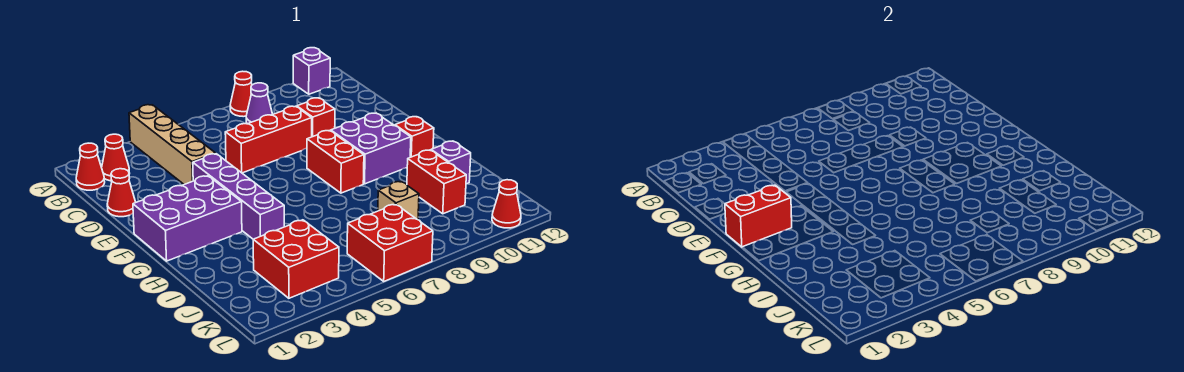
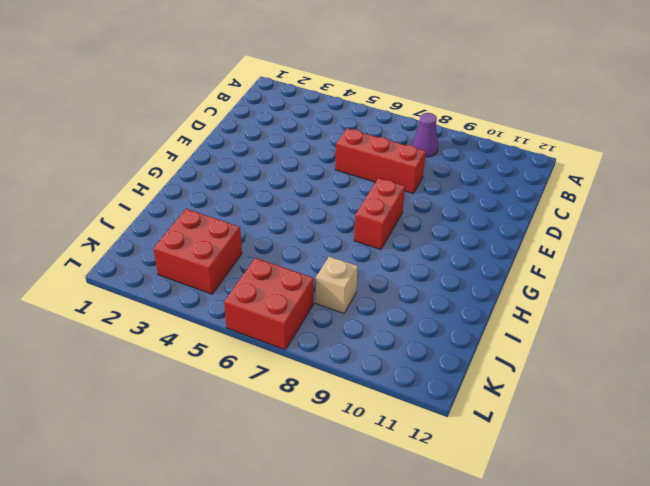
none -> tan 1x4 brick [129,105,216,184]
none -> red 1x1 cone [230,71,252,117]
none -> purple 1x1 brick [293,48,330,94]

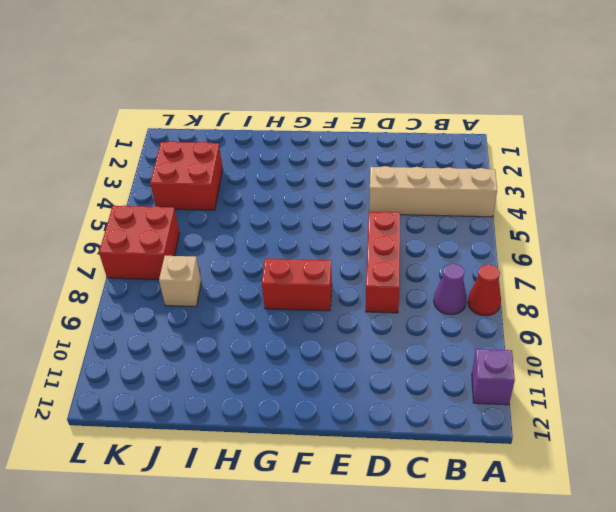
none -> red 1x1 cone [76,143,105,190]
none -> red 1x1 cone [102,134,130,181]
none -> red 1x1 cone [107,169,136,217]

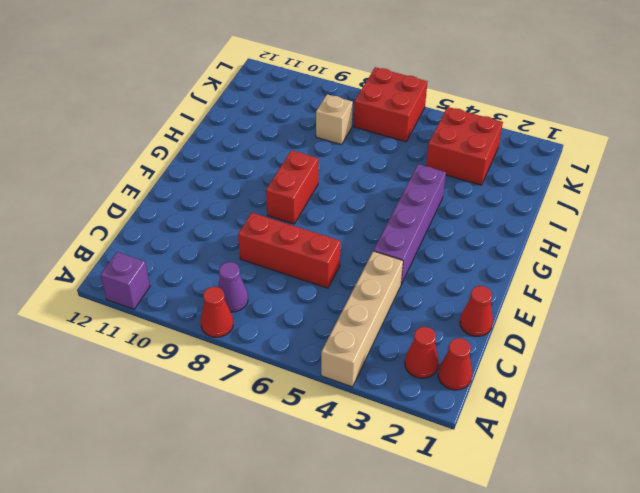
none -> red 1x1 brick [297,98,335,137]
none -> purple 2x3 brick [133,176,242,261]
none -> purple 2x2 brick [331,113,411,184]

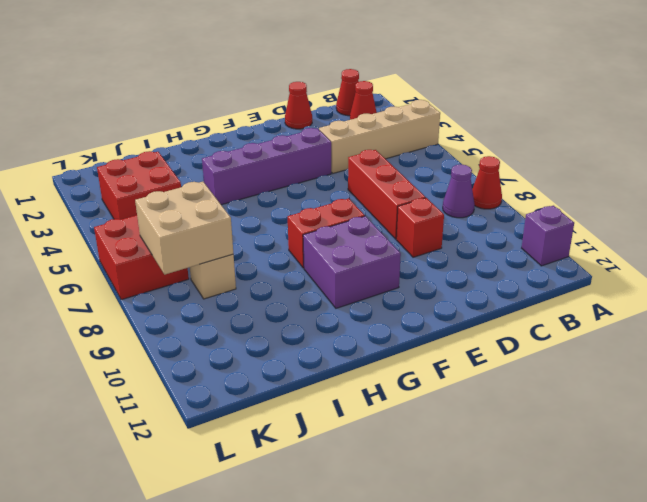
tan 2x2 brick [135,182,233,275] -> none
none -> purple 2x3 brick [133,176,242,261]
none -> red 1x1 brick [395,117,434,157]
none -> red 1x2 brick [407,150,466,214]

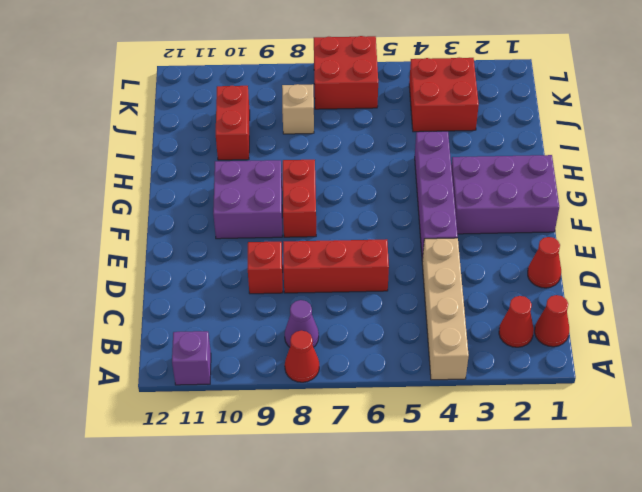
none -> red 1x1 brick [395,117,434,157]
none -> purple 1x1 brick [431,141,471,184]
none -> red 1x1 cone [492,180,521,228]

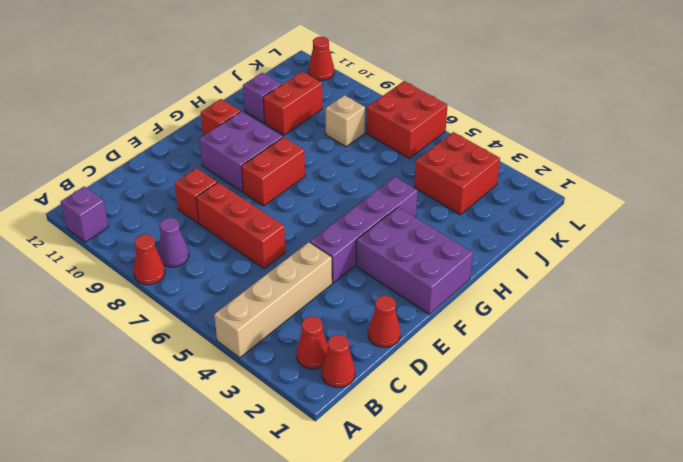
none -> red 1x2 brick [725,185,792,247]

